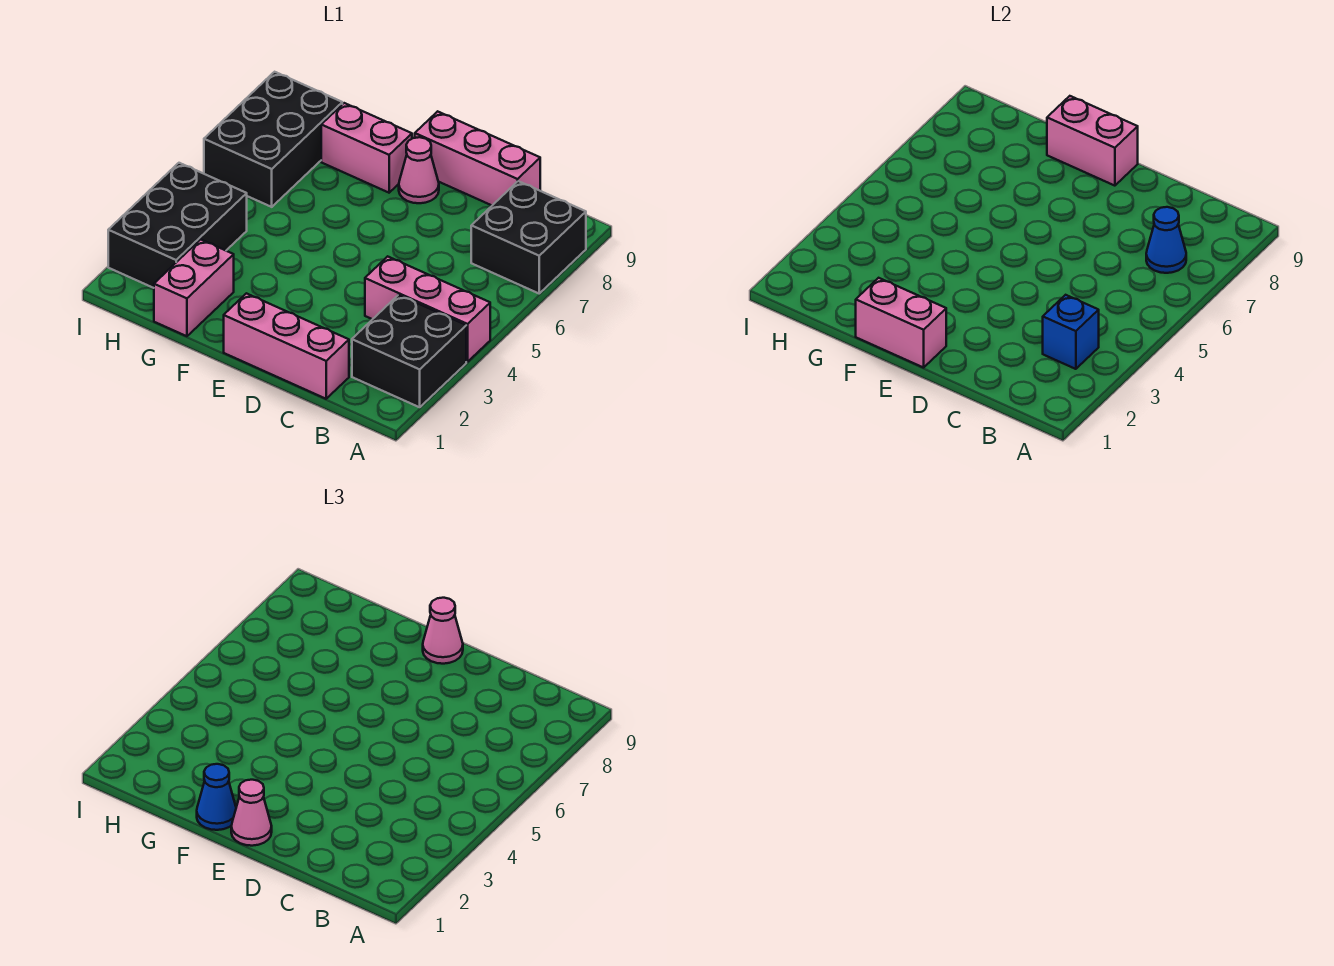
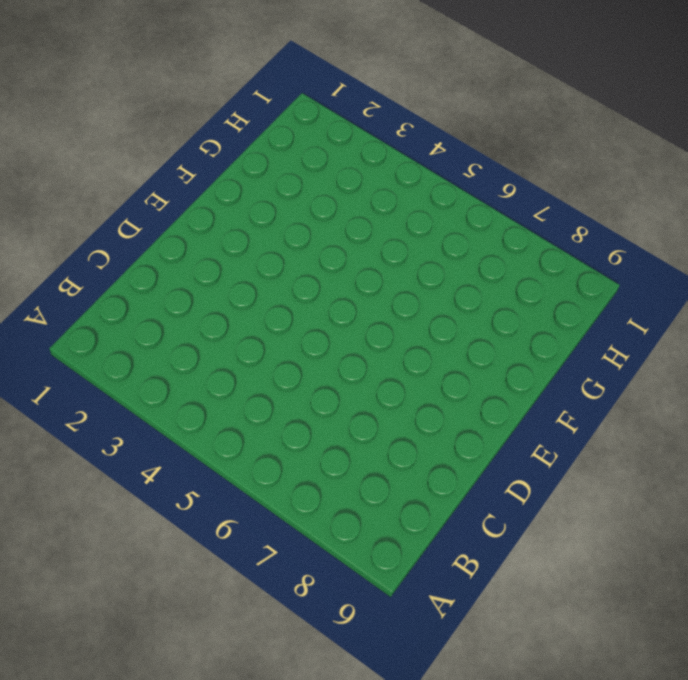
none -> black 2x2 brick [352,295,466,407]
none -> pink 1x3 brick [365,256,490,362]
none -> black 2x2 brick [471,181,586,293]

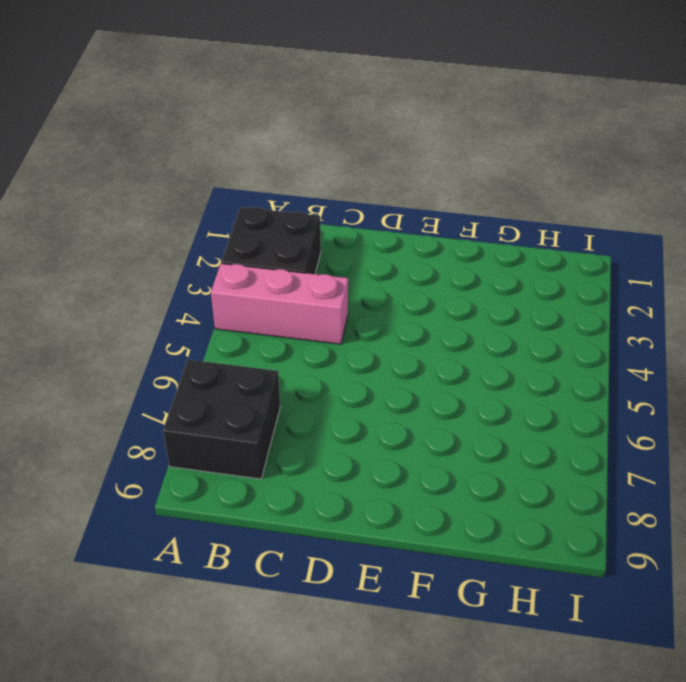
none -> pink 1x3 brick [224,293,349,399]
none -> pink 1x3 brick [415,111,540,205]
none -> pink 1x1 cone [399,137,439,203]

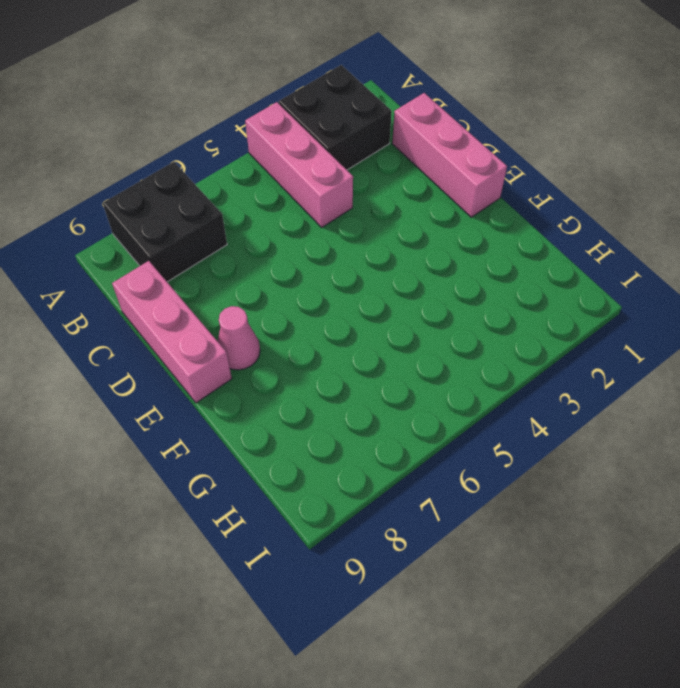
none -> pink 1x2 brick [321,103,412,193]
none -> pink 1x2 brick [154,239,234,336]
none -> black 2x3 brick [108,163,247,288]

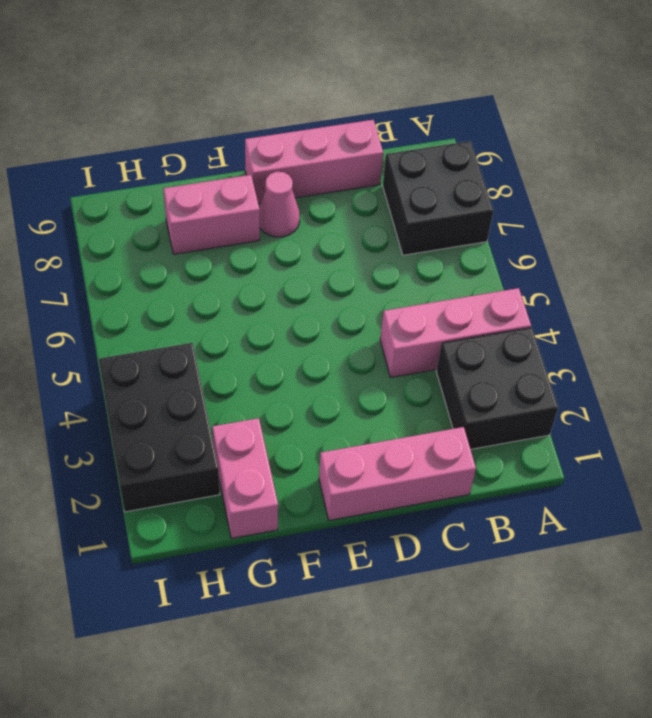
none -> black 2x3 brick [204,72,342,207]
none -> blue 1x1 brick [1043,295,1099,369]
none -> blue 1x1 cone [1146,207,1186,273]

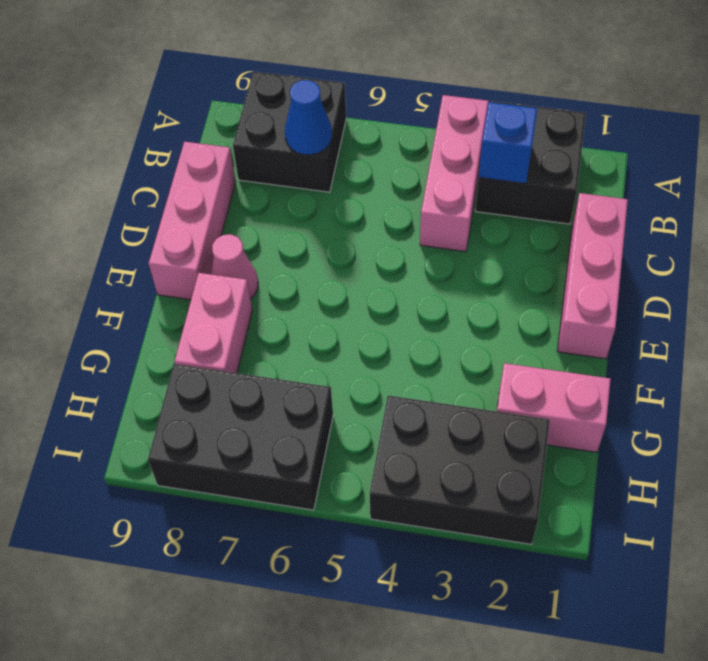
none -> pink 1x2 brick [856,278,946,368]
none -> pink 1x2 brick [1047,96,1138,186]
none -> pink 1x1 cone [231,780,272,846]

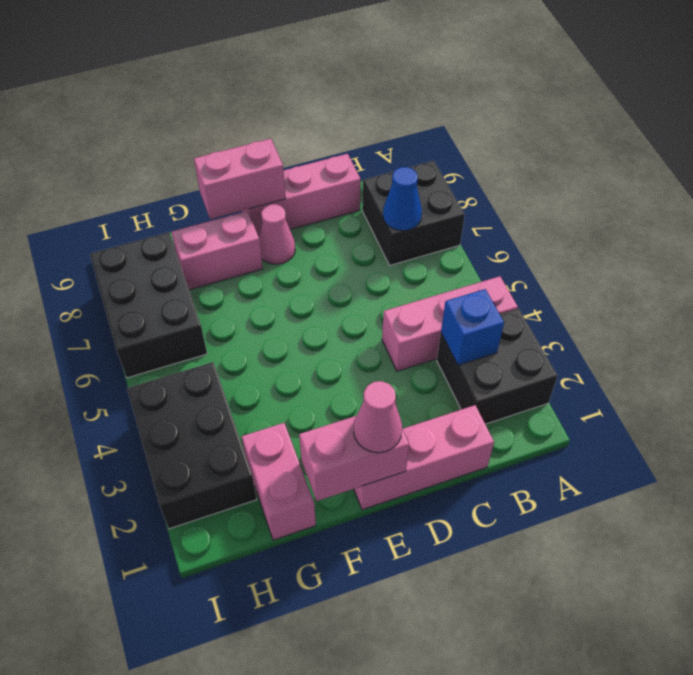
none -> pink 1x1 cone [423,598,463,664]
none -> blue 1x1 cone [197,764,236,830]

